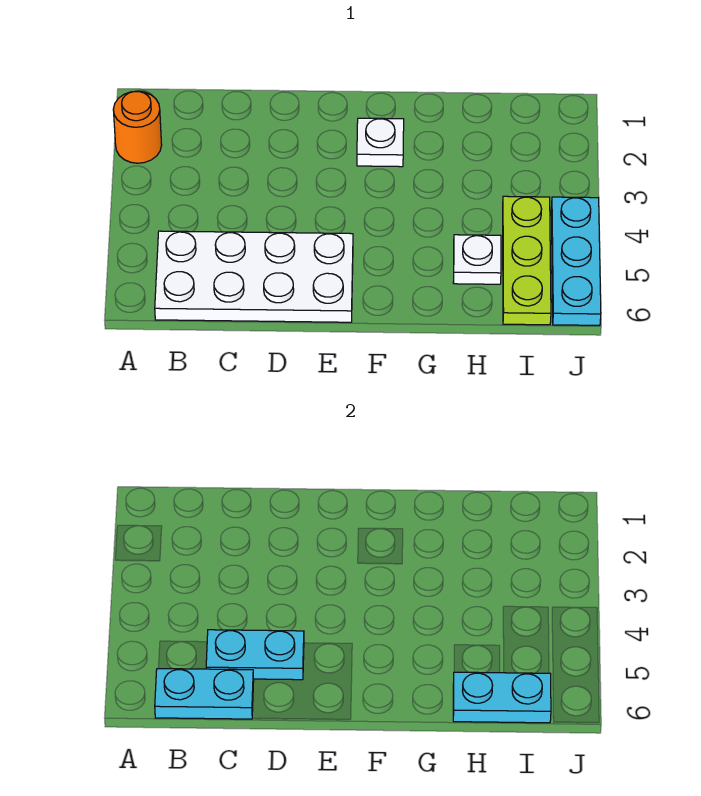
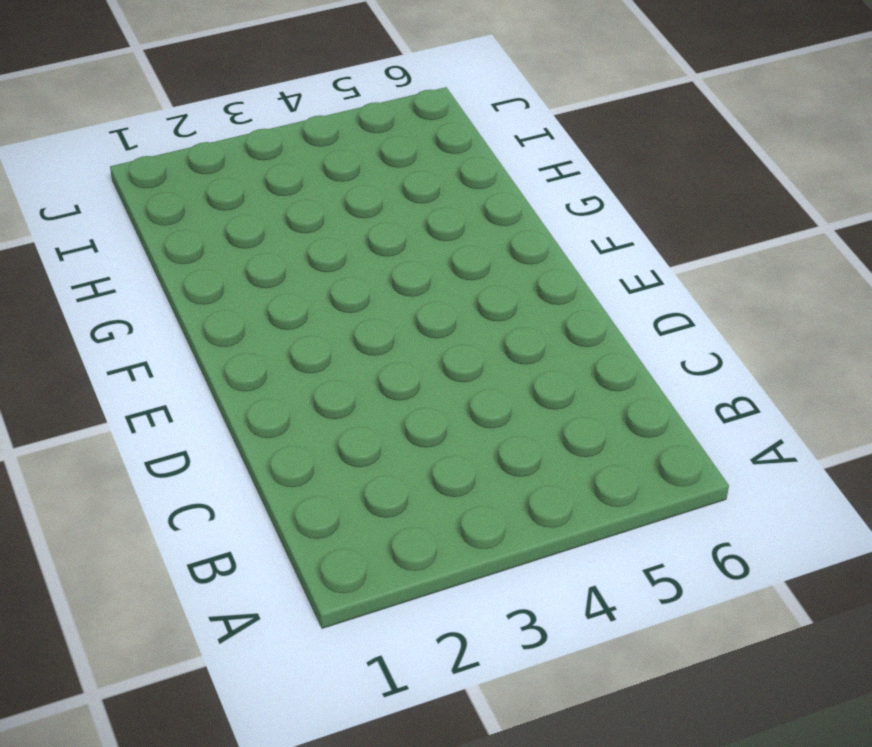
none -> orange 1x1 round brick [113,91,162,163]
none -> white 2x4 plate [155,231,353,322]

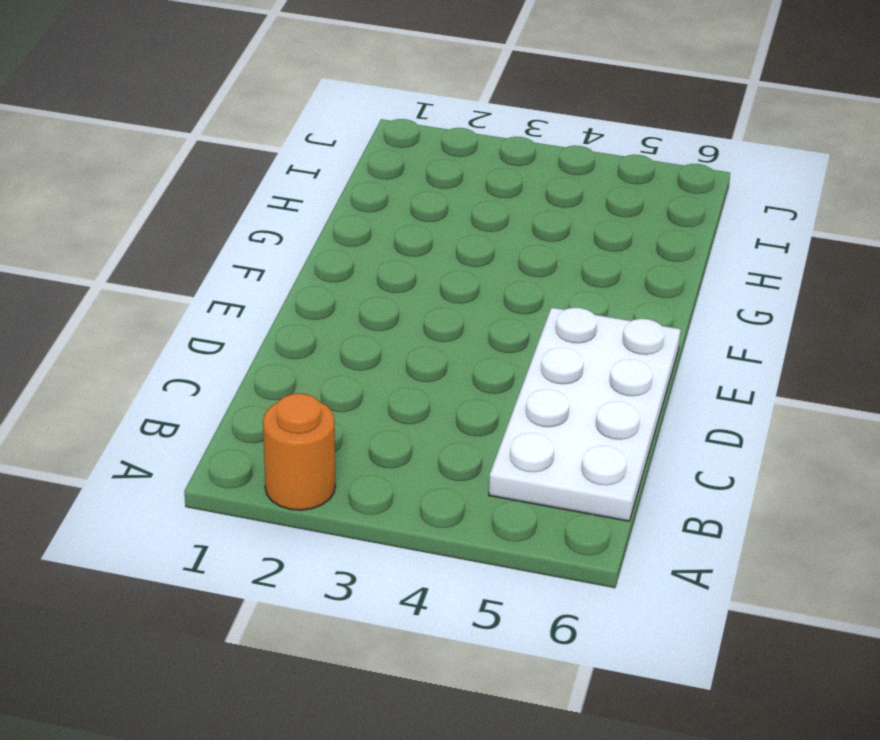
none -> white 1x1 plate [357,118,404,167]
none -> white 1x1 plate [453,235,501,284]

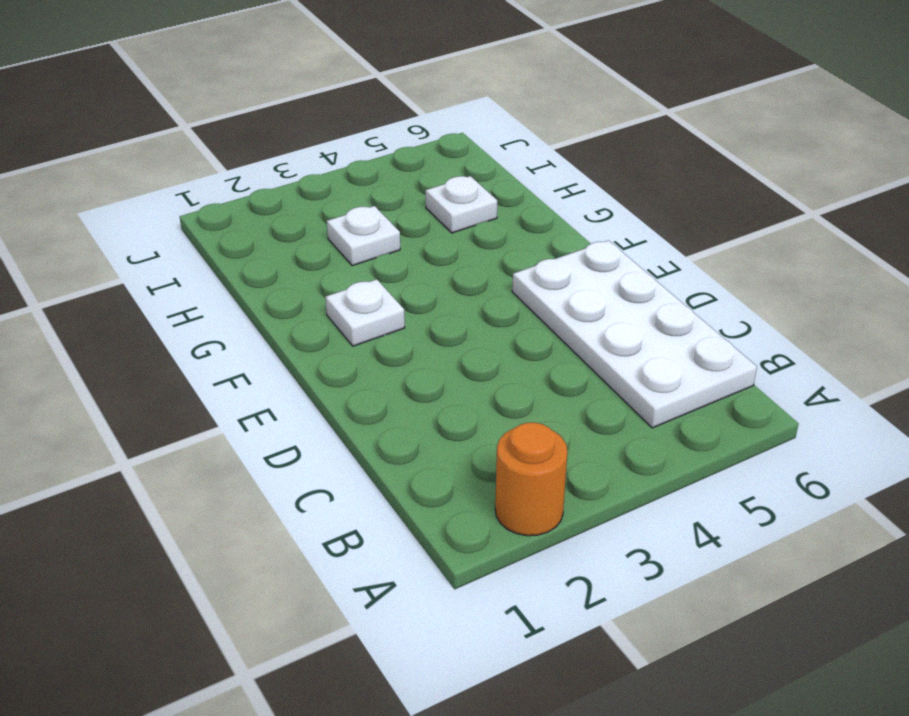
white 1x1 plate [327,206,400,266] -> none
none -> lime 1x3 plate [503,196,551,325]
none -> cyan 1x3 plate [551,197,601,325]

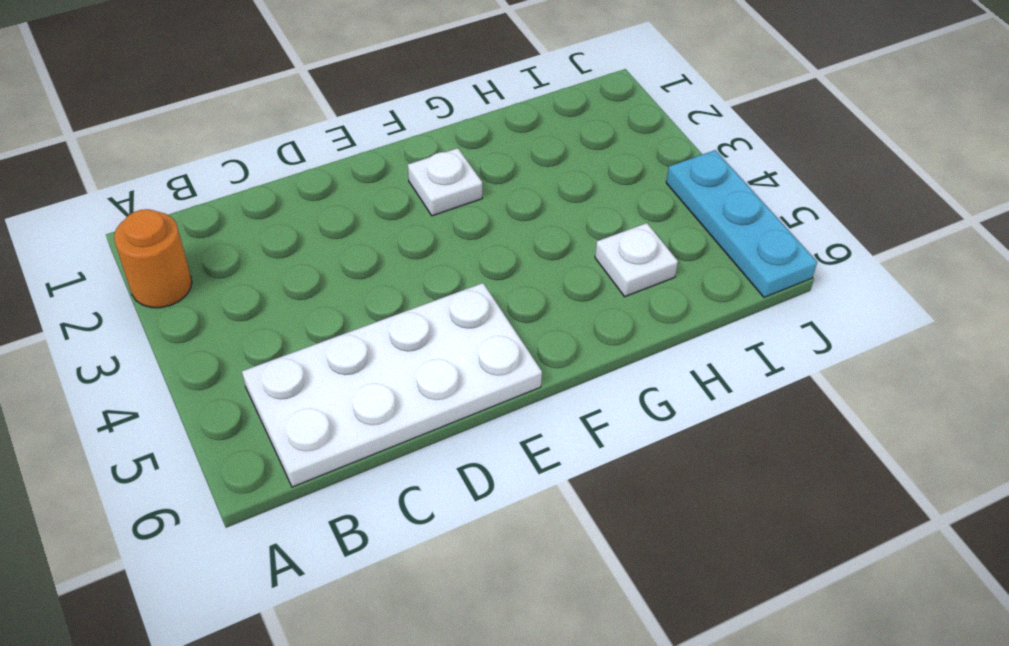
none -> lime 1x3 plate [503,196,551,325]
none -> cyan 1x2 plate [155,669,254,719]

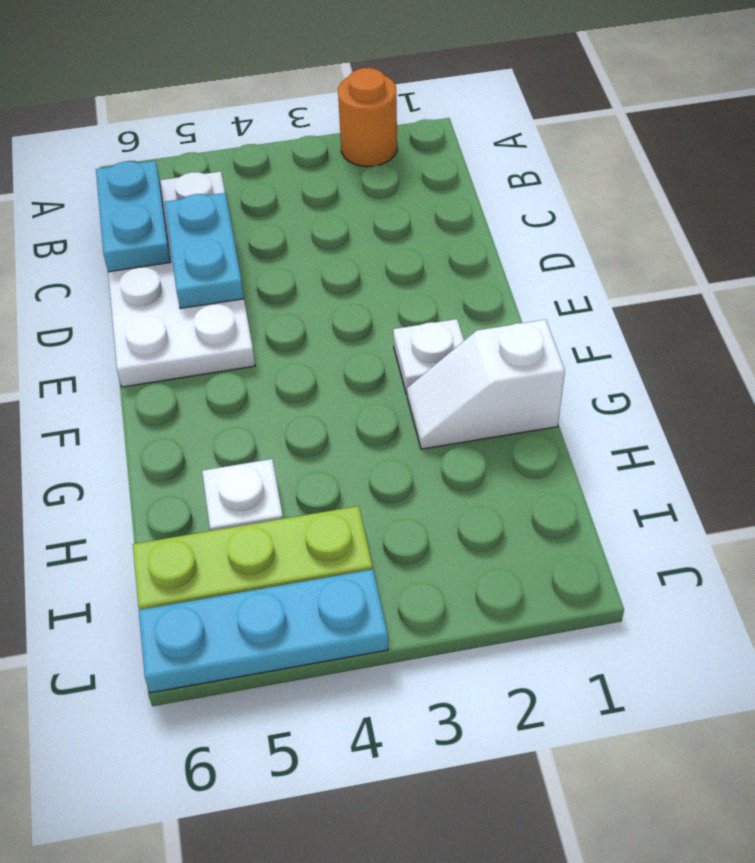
white 1x2 slope [407,320,565,449] -> none
none -> cyan 1x2 plate [453,672,551,723]

